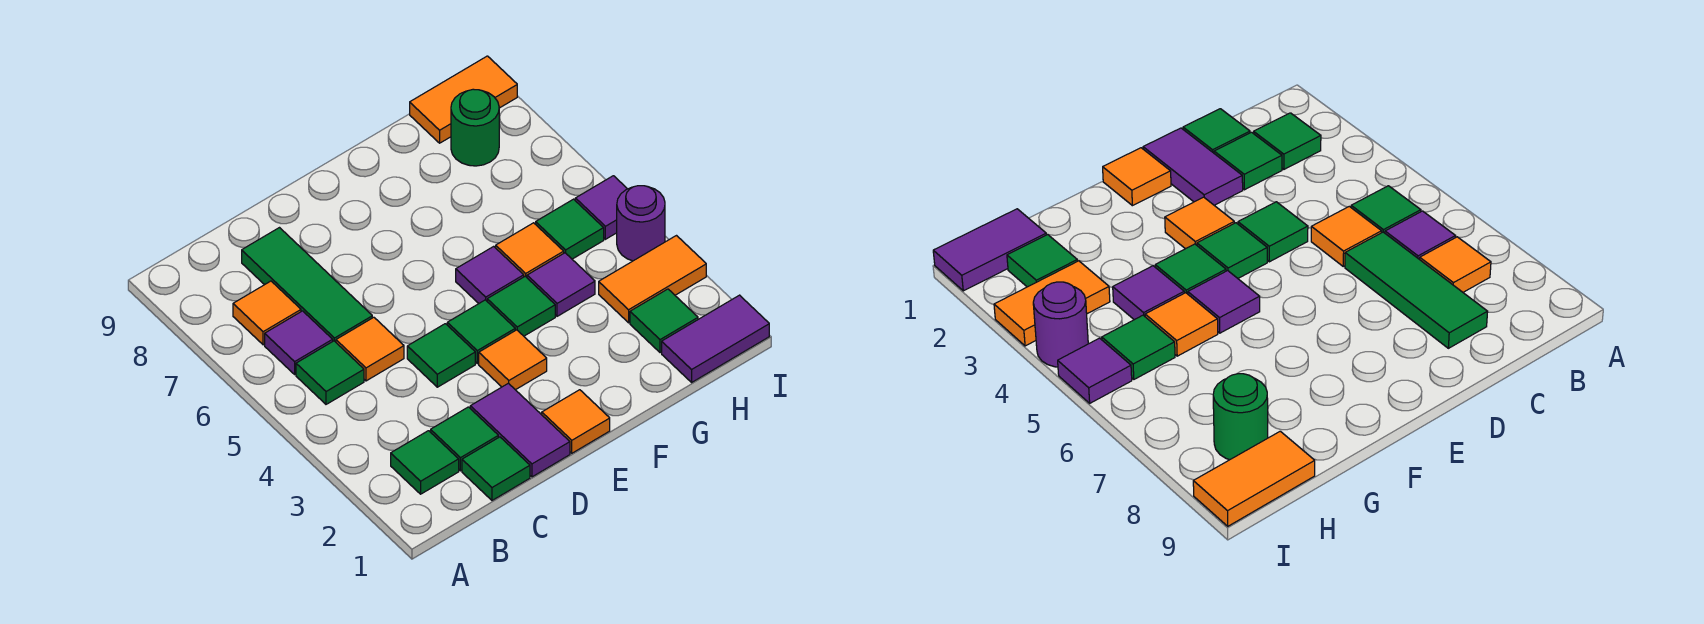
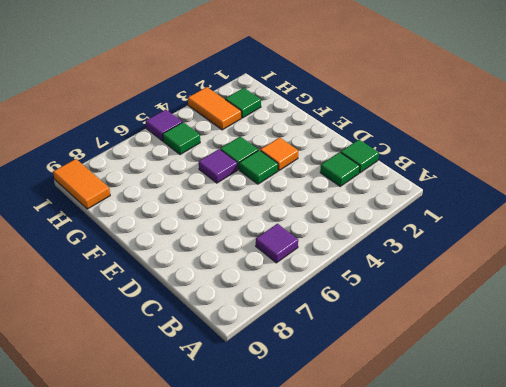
none -> green 1x1 tile [391,431,459,494]
none -> green 1x1 tile [296,341,364,404]
none -> orange 1x1 tile [233,281,301,345]

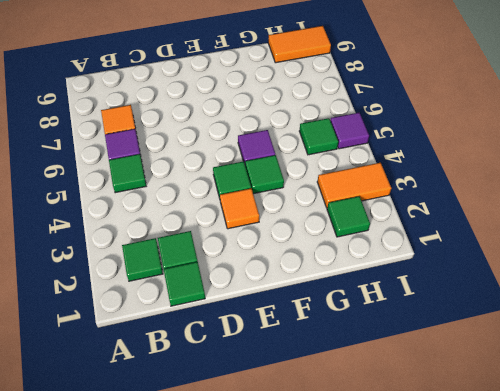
none -> orange 1x1 tile [336,317,404,381]
none -> green 1x3 tile [242,228,372,342]
none -> purple 1x2 tile [470,383,570,477]

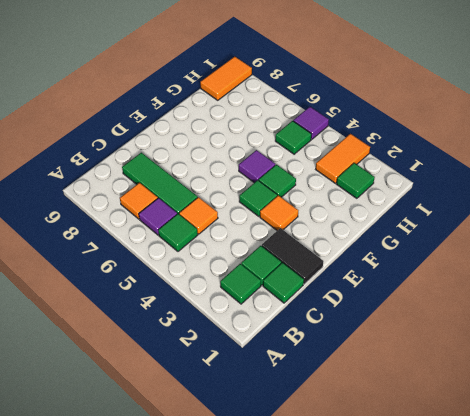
black 1x2 tile [262,228,324,284] -> purple 1x2 tile [470,383,570,477]
none -> green 1x1 tile [407,324,475,387]
none -> orange 1x1 tile [542,390,610,453]
none -> purple 1x1 tile [527,253,595,316]

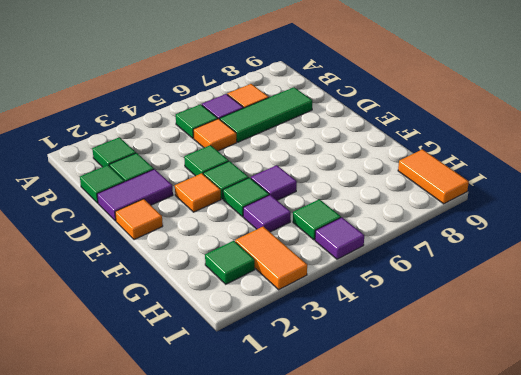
none -> orange 1x1 tile [496,223,564,277]
none -> purple 1x2 tile [662,295,769,382]
none -> green 1x1 round brick [451,89,499,166]

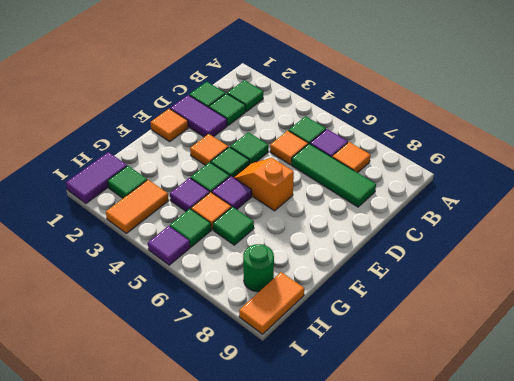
orange 1x2 slope [233,158,294,211] -> none
green 1x1 tile [213,207,254,245] -> none
none -> purple 1x1 round brick [617,186,665,261]

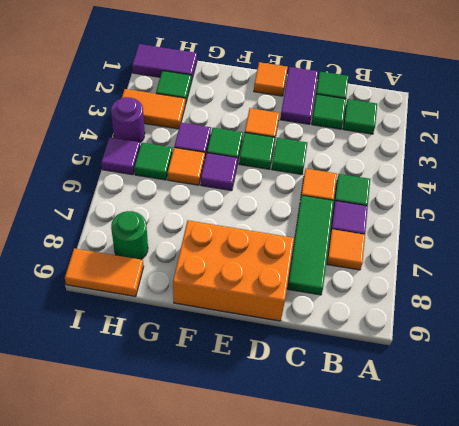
orange 2x3 brick [173,220,294,321] -> none

